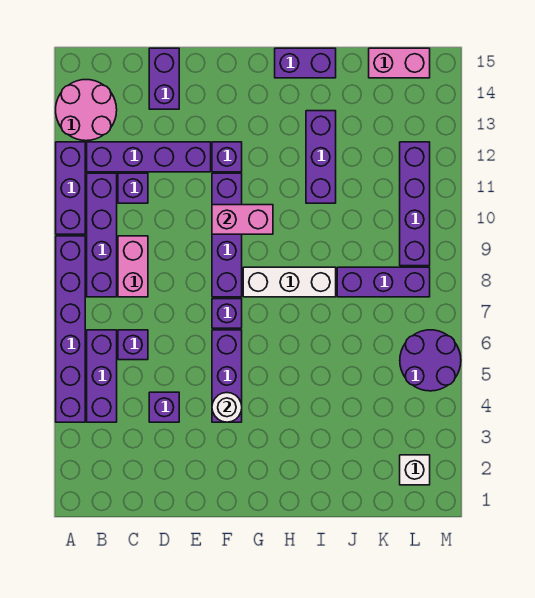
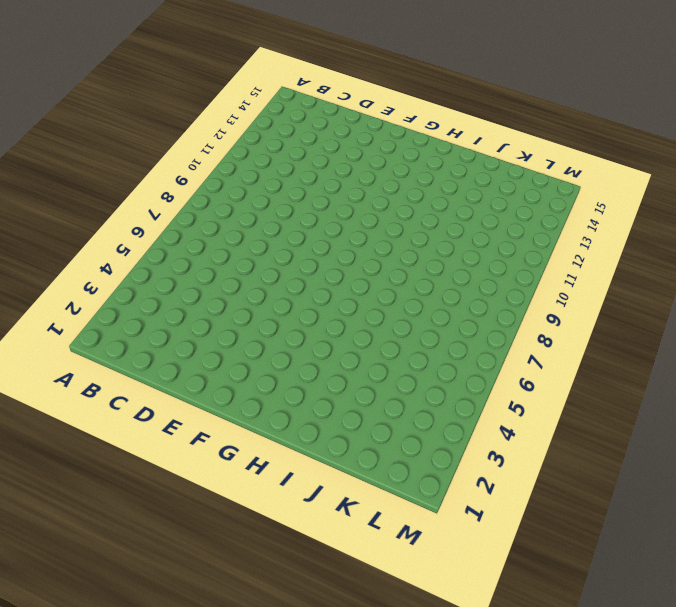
none -> purple 1x6 brick [56,236,85,422]
none -> purple 1x3 brick [56,142,85,234]
none -> pink 2x2 round brick [56,80,117,141]

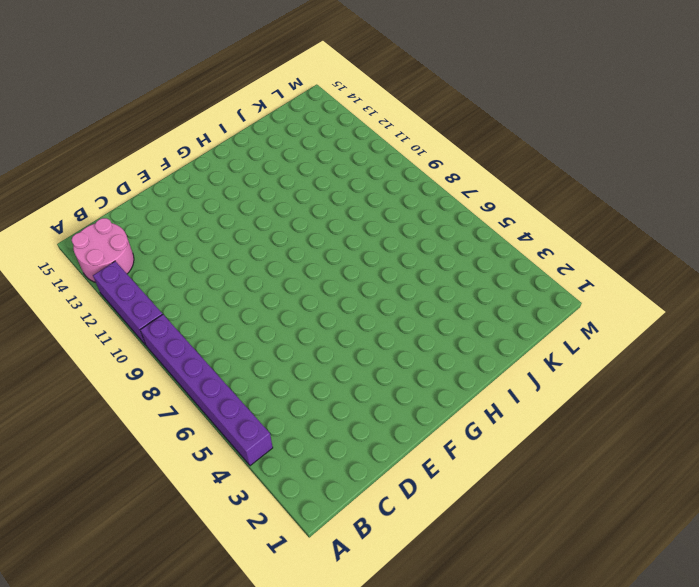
none -> purple 1x3 brick [87,330,117,422]
none -> purple 1x4 brick [87,173,117,297]
none -> purple 1x4 brick [87,142,211,172]

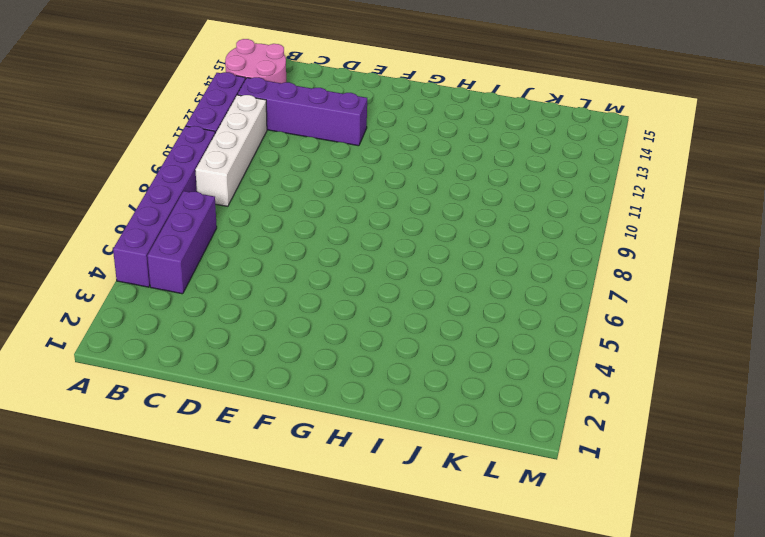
white 1x4 brick [195,95,267,206] -> purple 1x4 brick [87,173,117,297]
none -> purple 1x1 brick [118,330,148,360]
none -> pink 1x2 brick [118,236,148,297]
none -> purple 1x1 brick [118,173,148,203]

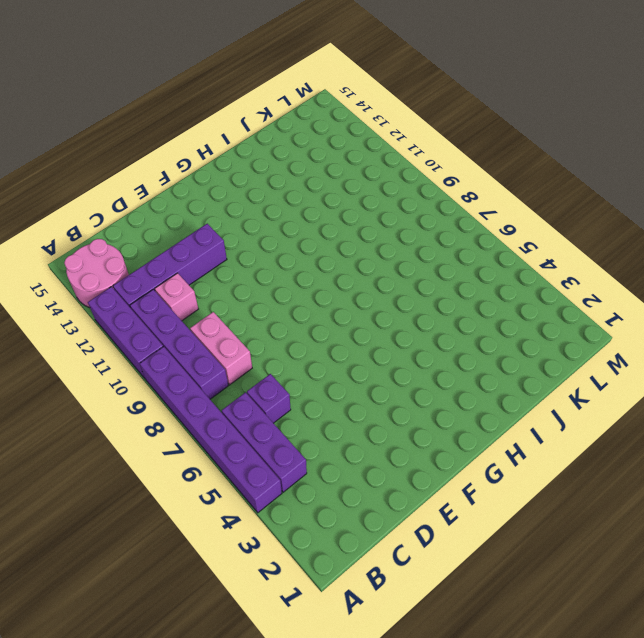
pink 1x1 brick [155,273,198,321] -> purple 1x1 brick [118,173,148,203]
none -> purple 1x1 brick [149,392,179,422]
none -> purple 1x2 brick [149,48,179,109]
none -> purple 1x3 brick [212,330,242,422]

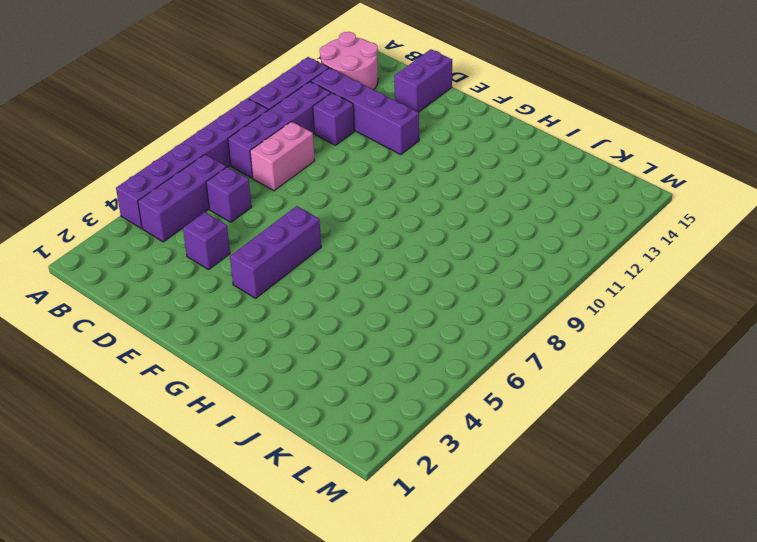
none -> purple 1x1 brick [212,299,242,328]
none -> purple 1x4 brick [212,173,242,297]
none -> purple 1x1 brick [212,142,242,172]

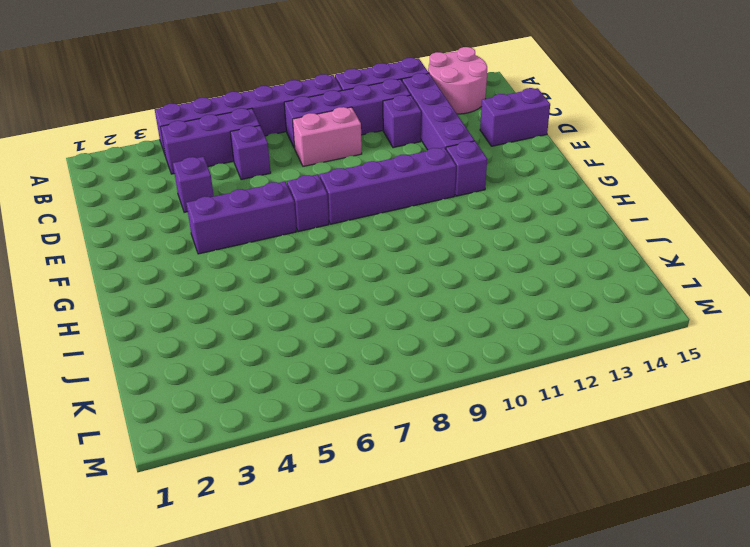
none -> white 1x3 brick [243,267,336,297]
none -> purple 1x2 brick [275,48,336,78]
none -> purple 1x3 brick [306,111,336,203]

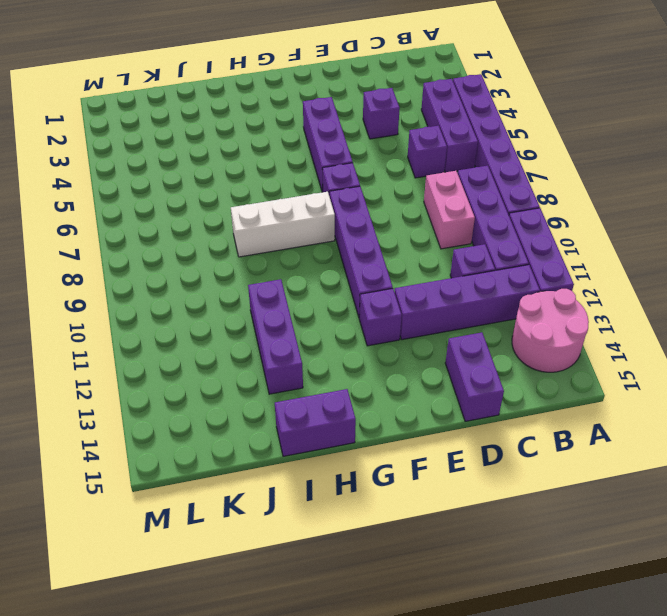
none -> purple 1x3 brick [337,267,430,297]
none -> pink 1x2 brick [369,48,430,78]
none -> white 1x1 brick [400,455,430,485]

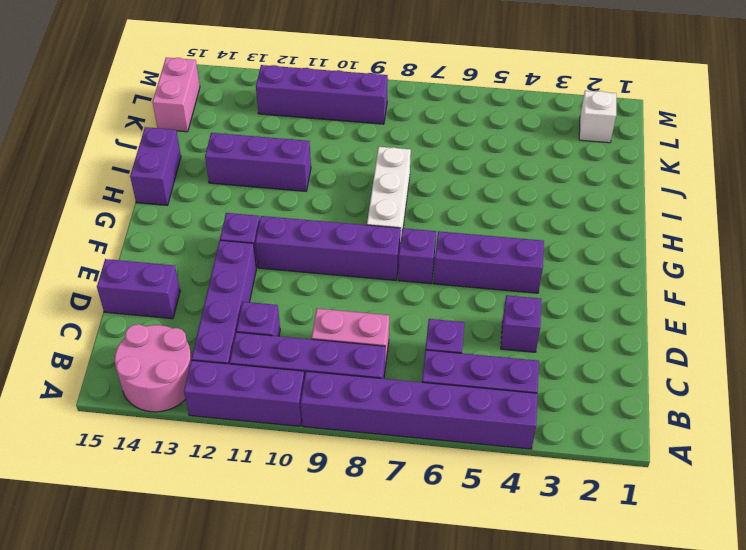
none -> purple 1x3 brick [337,267,430,297]
none -> purple 2x2 round brick [400,330,461,391]
none -> white 1x1 round brick [212,393,242,422]

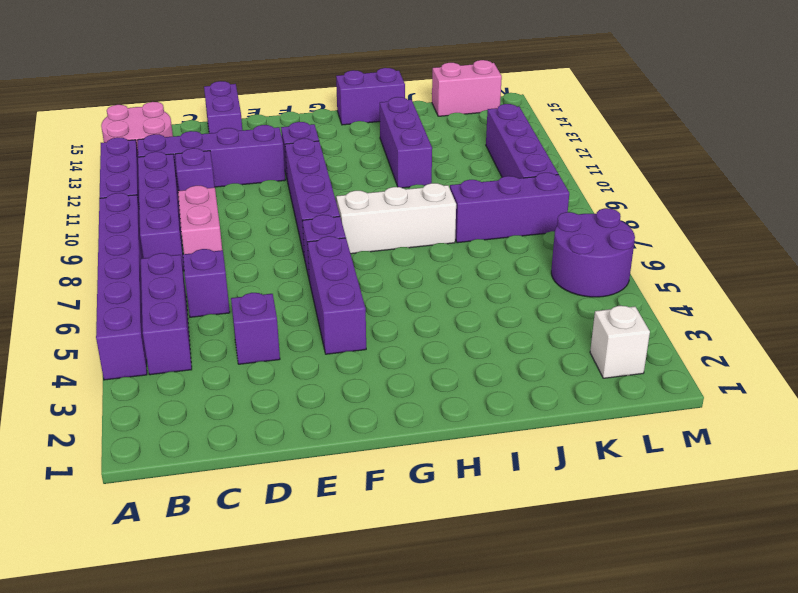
none -> white 1x1 round brick [212,393,242,422]
none -> pink 1x2 brick [212,205,273,234]

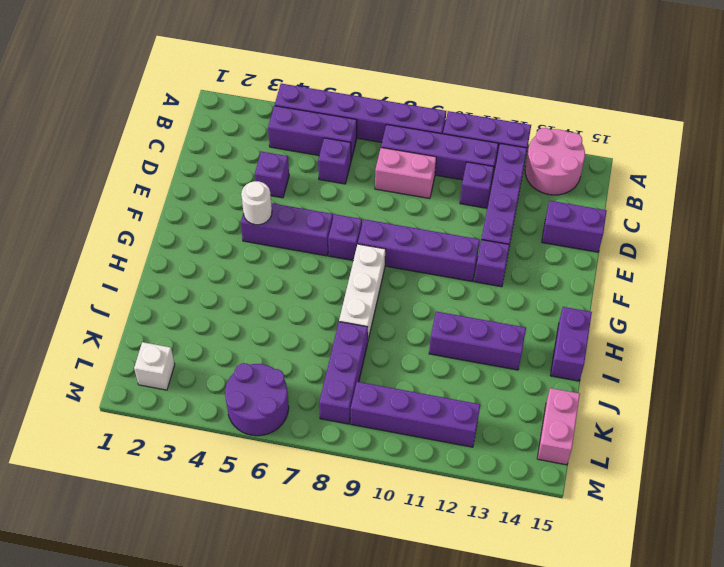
none -> pink 1x2 brick [212,205,273,234]

